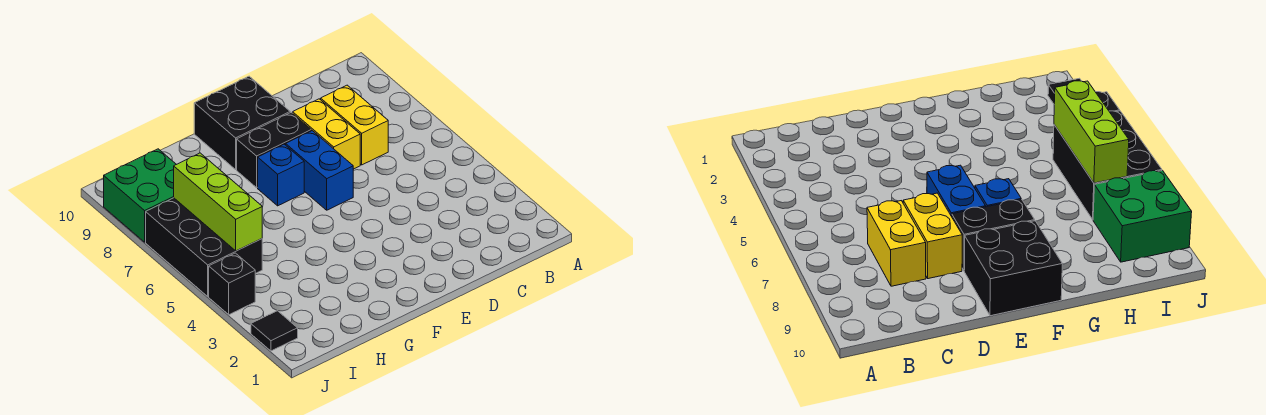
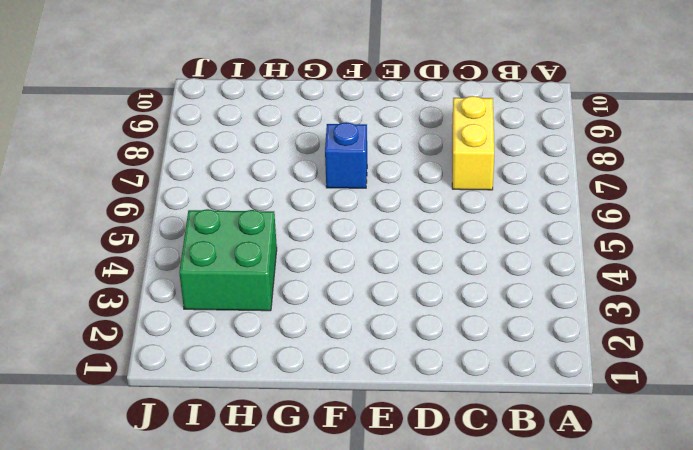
green 2x2 brick [179,209,277,311] -> green 2x2 brick moved to [104,149,176,242]
none -> yellow 1x2 brick [293,99,360,169]
none -> blue 1x2 brick [286,131,353,210]

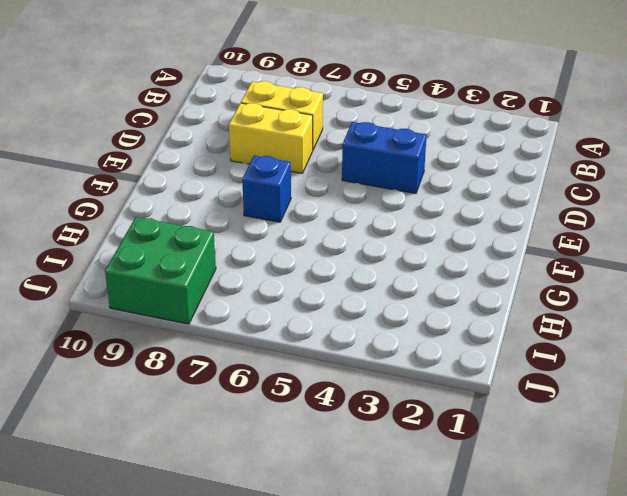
blue 1x2 brick [342,122,427,194] -> blue 1x2 brick moved to [286,131,353,210]
none -> black 1x2 brick [237,113,311,188]
none -> black 2x2 brick [194,76,290,169]

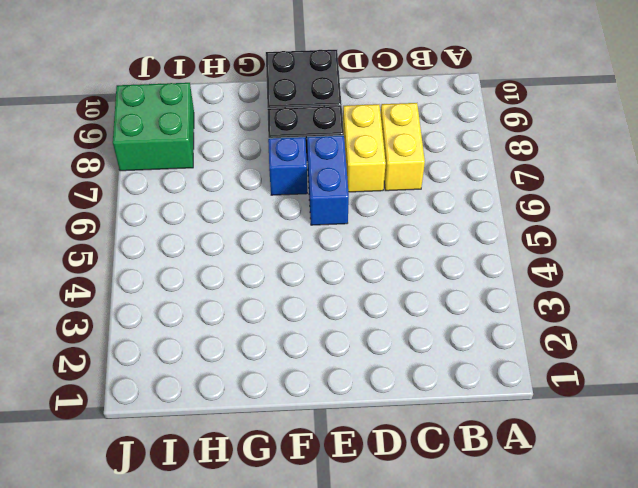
none -> black 2x3 brick [146,198,262,296]
none -> black 1x1 tile [251,311,298,351]

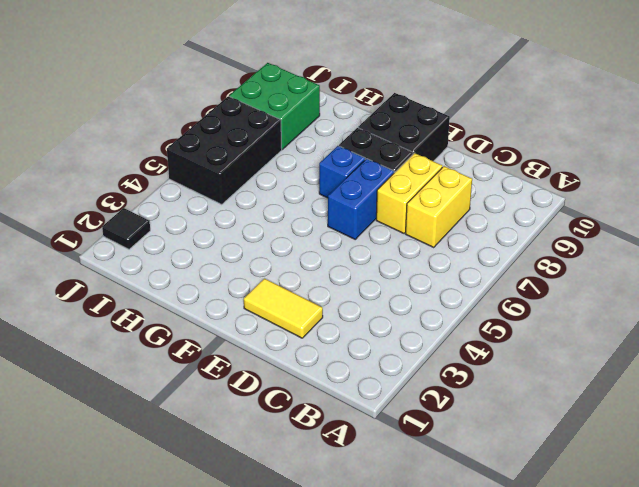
yellow 1x2 tile [244,279,323,338] -> none
none -> black 1x1 brick [209,253,255,315]
none -> lime 1x3 brick [174,153,262,251]

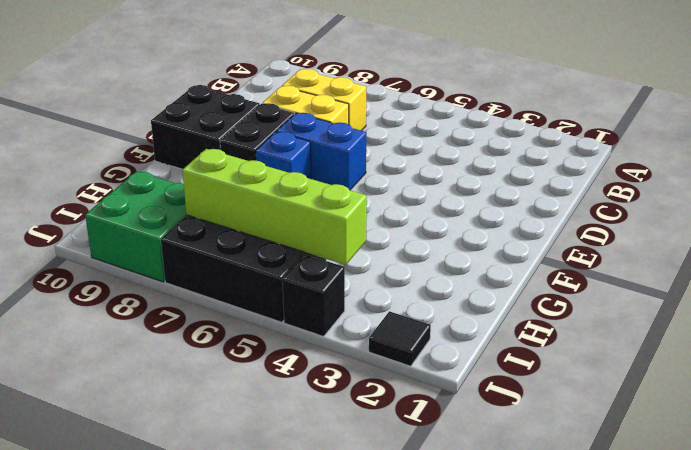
lime 1x4 brick [182,149,367,265] -> lime 1x3 brick [174,153,262,251]

